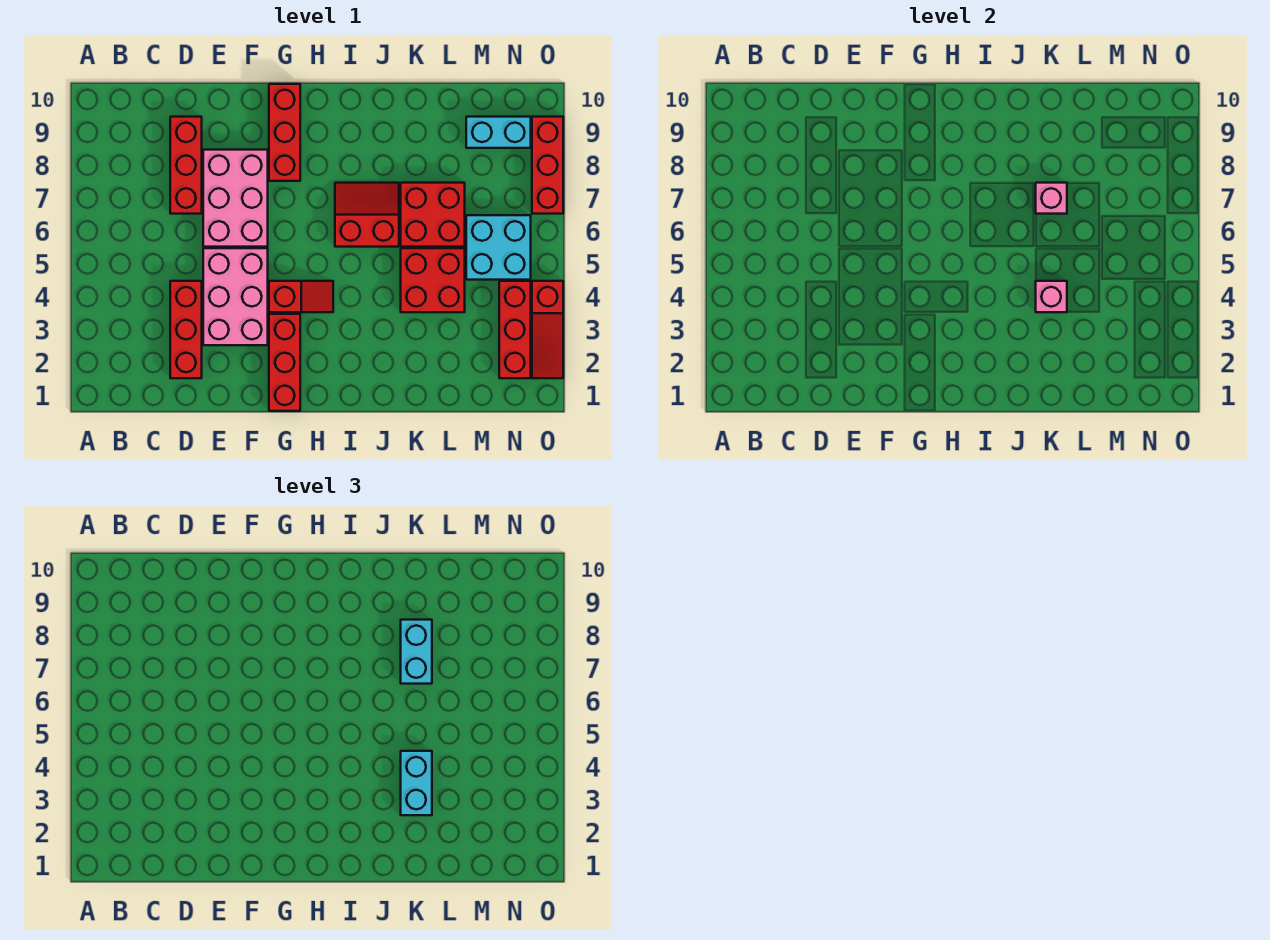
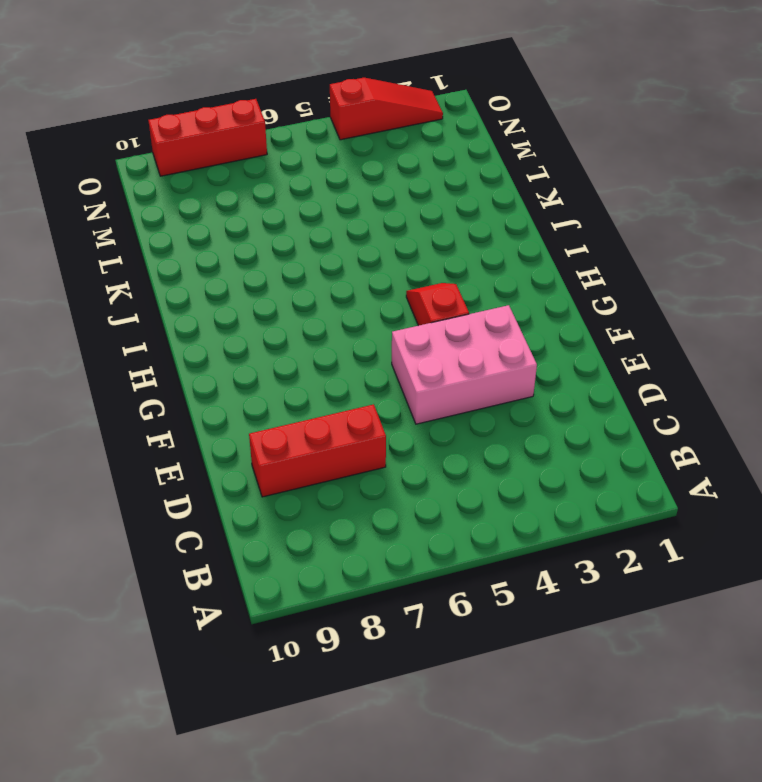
none -> red 1x3 brick [170,281,202,378]
none -> pink 2x3 brick [203,150,268,247]
none -> red 1x3 brick [269,314,300,411]

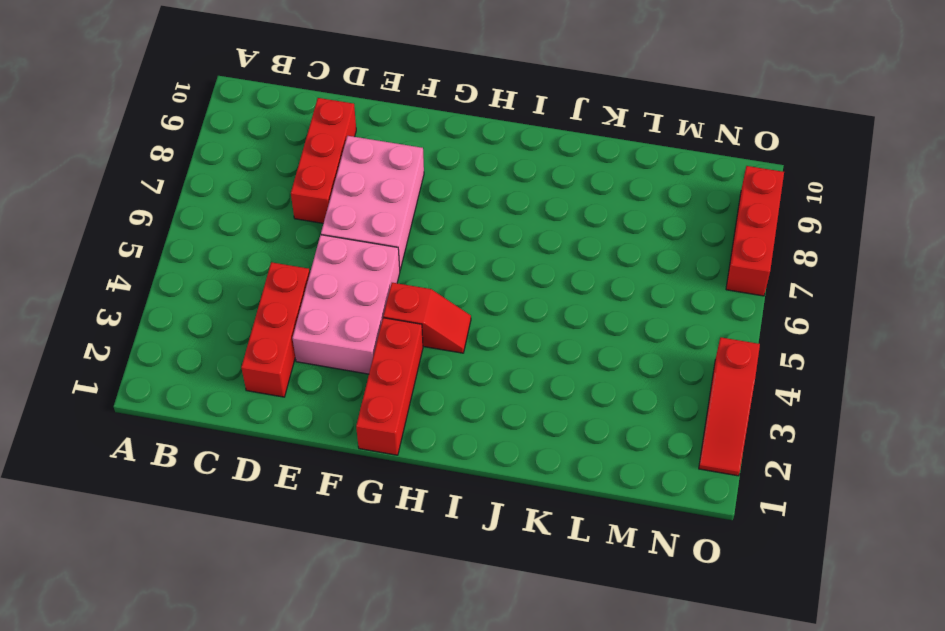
none -> red 1x3 brick [269,84,300,181]
none -> red 2x2 slope [335,183,399,247]
none -> red 2x2 brick [401,248,465,312]

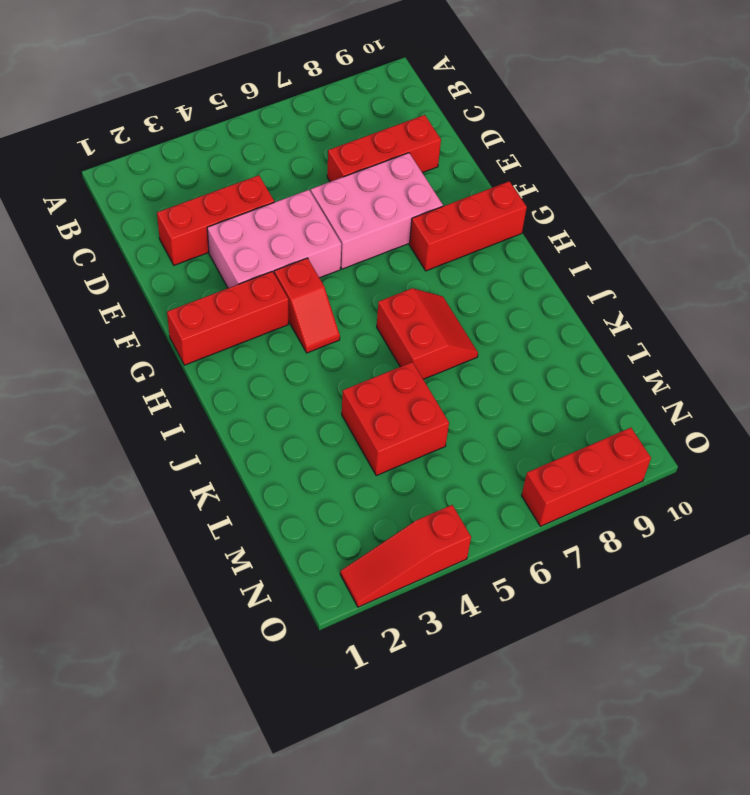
none -> red 2x2 brick [401,183,465,247]
none -> cyan 2x2 brick [466,215,531,280]
none -> cyan 1x2 brick [466,117,531,148]

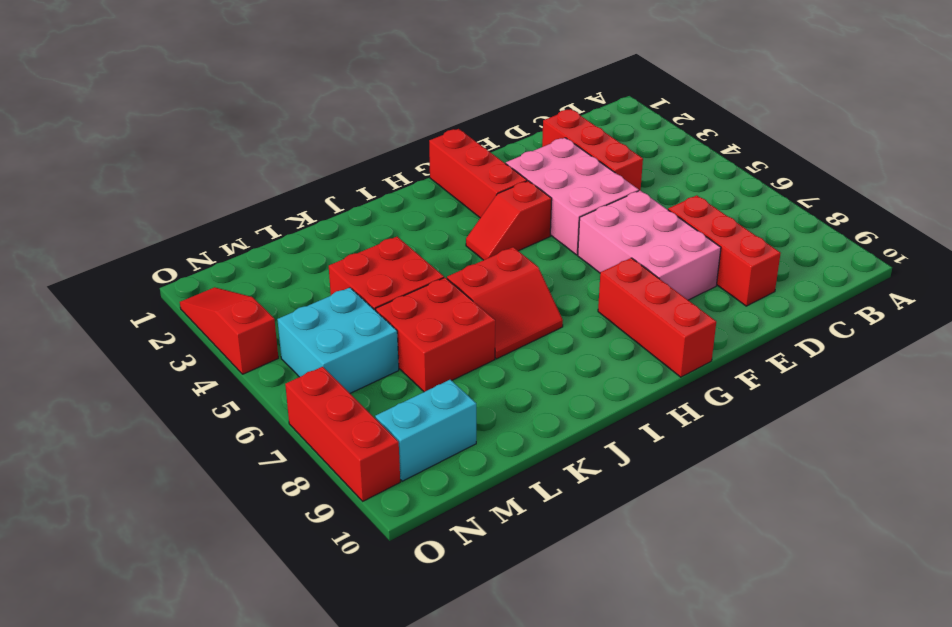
none -> red 1x3 brick [499,281,531,378]
none -> pink 1x1 brick [1036,281,1067,312]
none -> pink 1x1 brick [1036,183,1067,214]

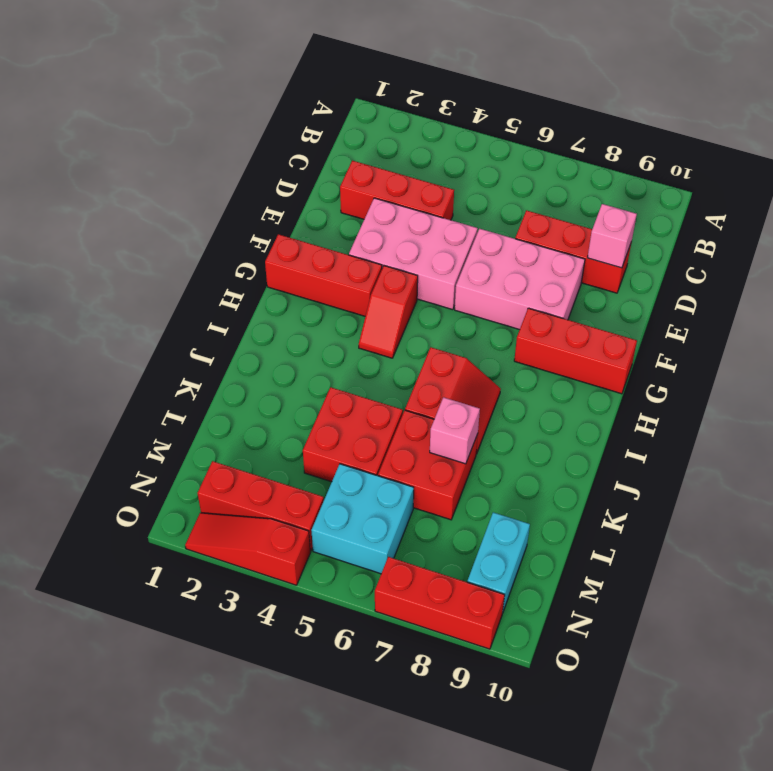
pink 1x1 brick [587,204,637,268] -> pink 1x1 brick moved to [1036,281,1067,312]
none -> cyan 1x2 brick [401,751,432,815]
none -> cyan 1x2 brick [401,620,432,684]

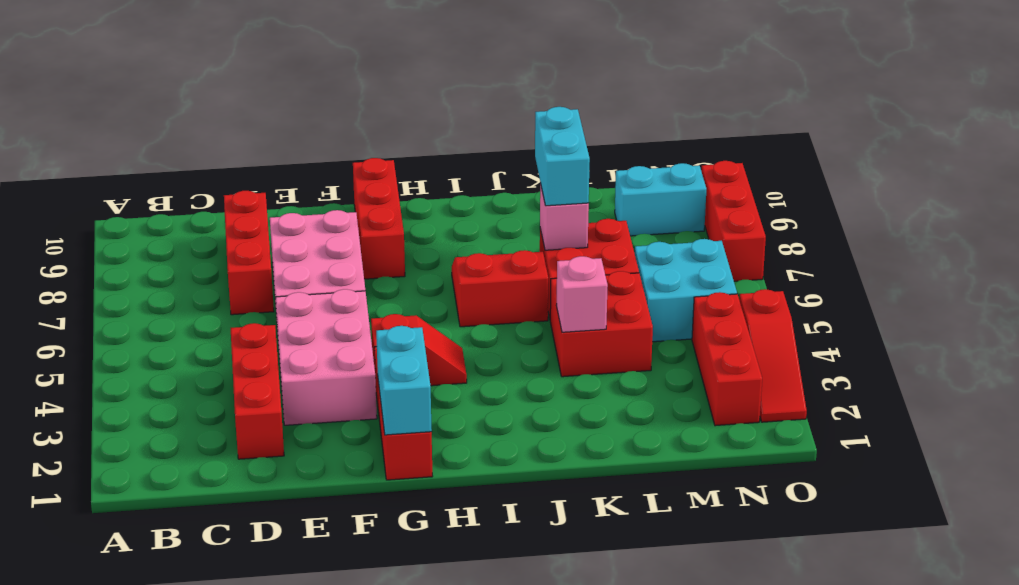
cyan 1x2 brick [376,326,432,435] -> cyan 1x2 brick moved to [401,751,432,815]

